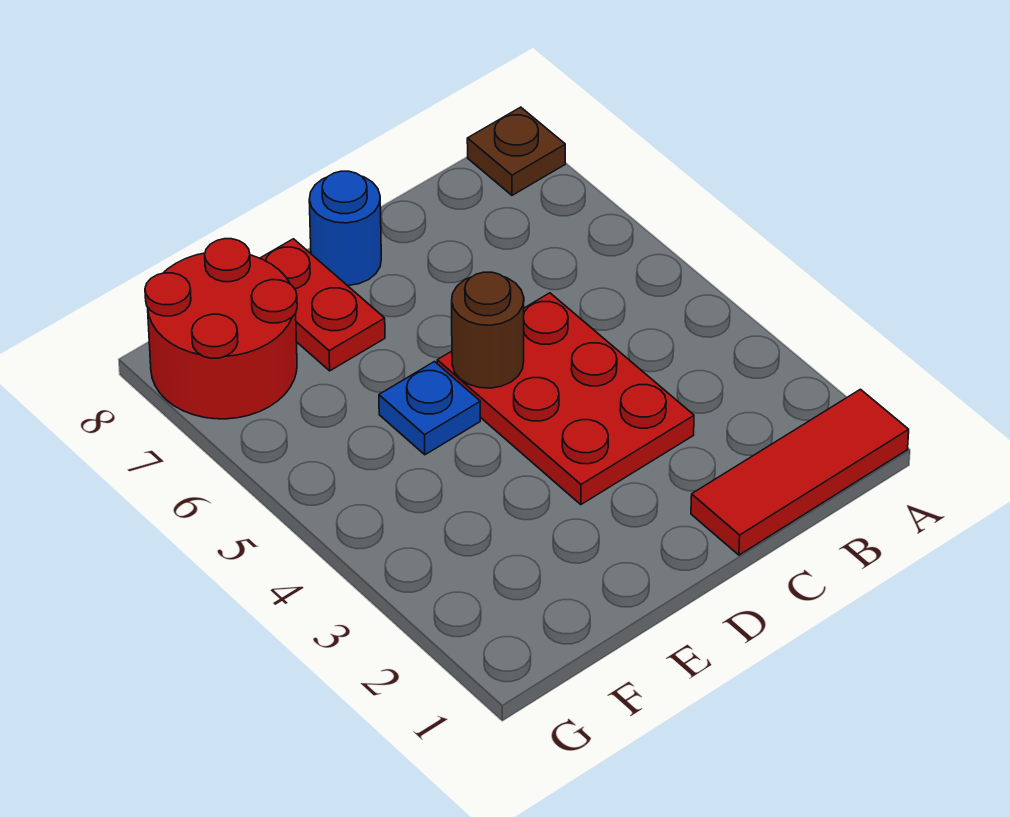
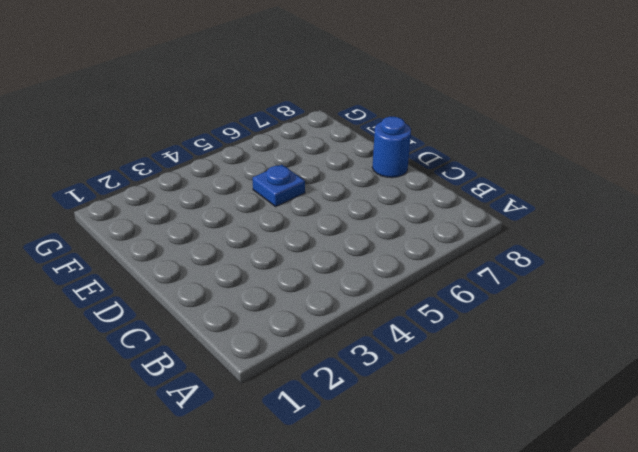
none -> red 1x3 tile [691,389,909,555]
none -> brown 1x1 plate [467,107,565,195]

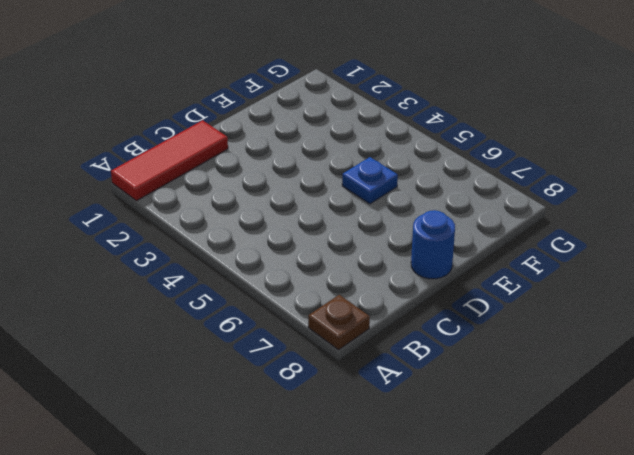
none -> red 2x3 plate [437,293,694,504]
none -> red 1x2 plate [260,239,385,371]

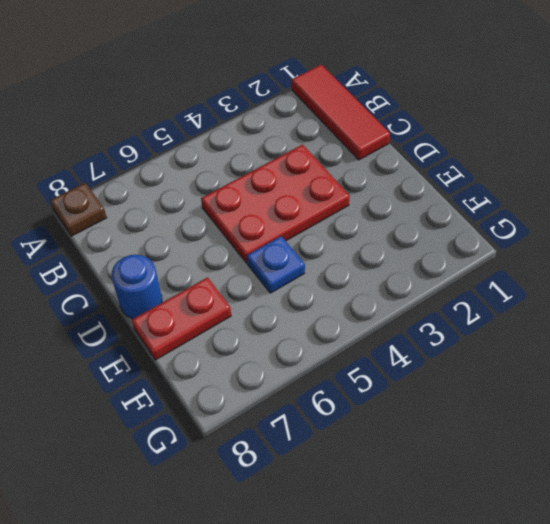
none -> red 2x2 round brick [145,239,297,419]
none -> brown 1x1 round brick [452,272,524,388]

